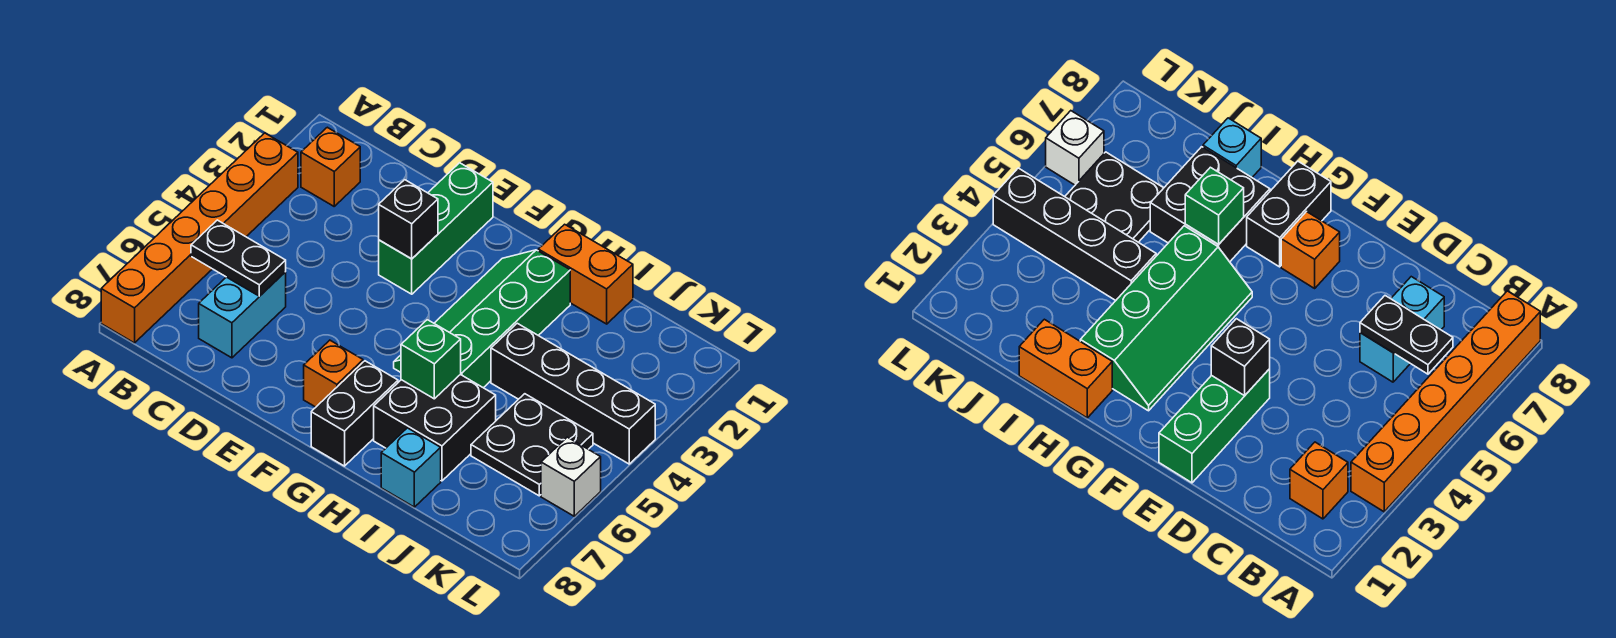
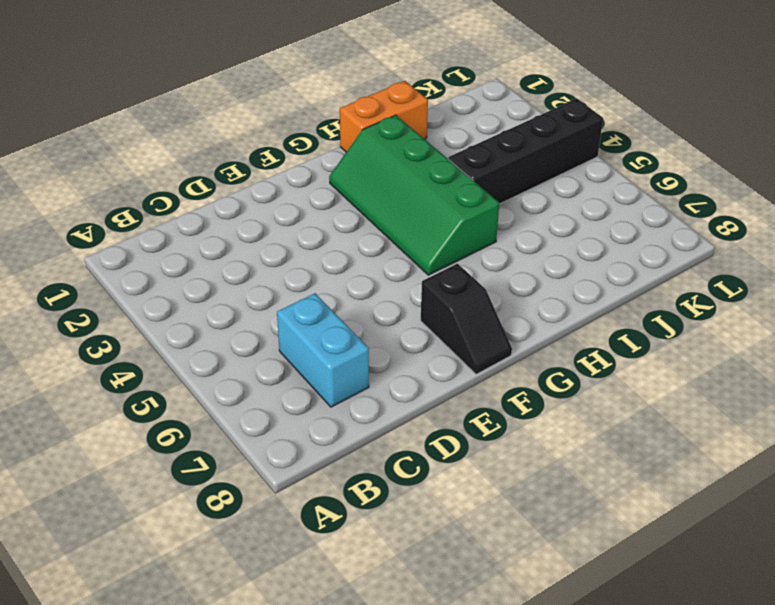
black 1x2 slope [421,264,512,374] -> orange 1x1 brick [304,340,363,407]
none -> orange 1x6 brick [101,133,298,343]
none -> orange 1x1 brick [301,127,360,206]
none -> green 1x3 brick [379,163,493,294]

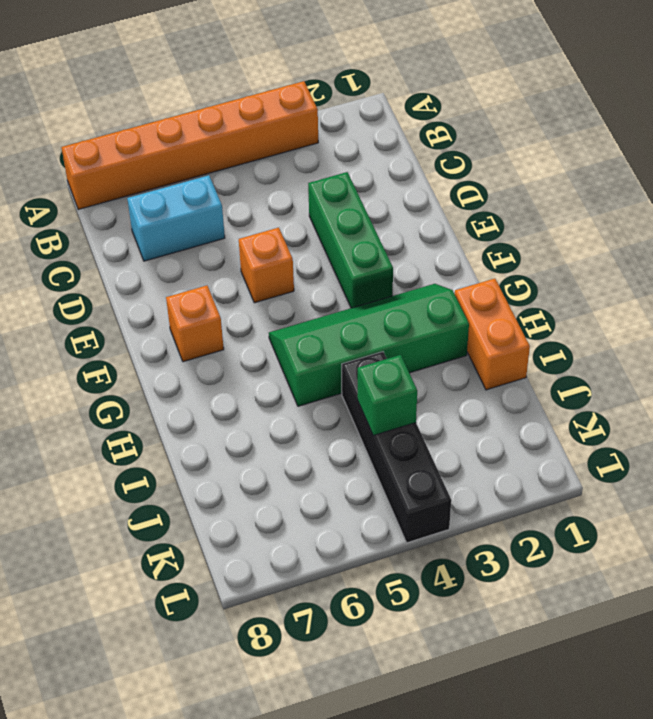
green 1x3 brick [308,172,393,308] -> green 1x3 brick turned to [379,163,493,294]
orange 1x1 brick [239,228,294,303] -> orange 1x1 brick moved to [301,127,360,206]
green 1x1 brick [358,355,417,435] -> green 1x1 brick moved to [401,320,461,399]
none -> black 1x2 brick [311,361,398,466]
none -> black 2x2 brick [374,374,496,481]
none -> cyan 1x1 brick [381,428,441,507]

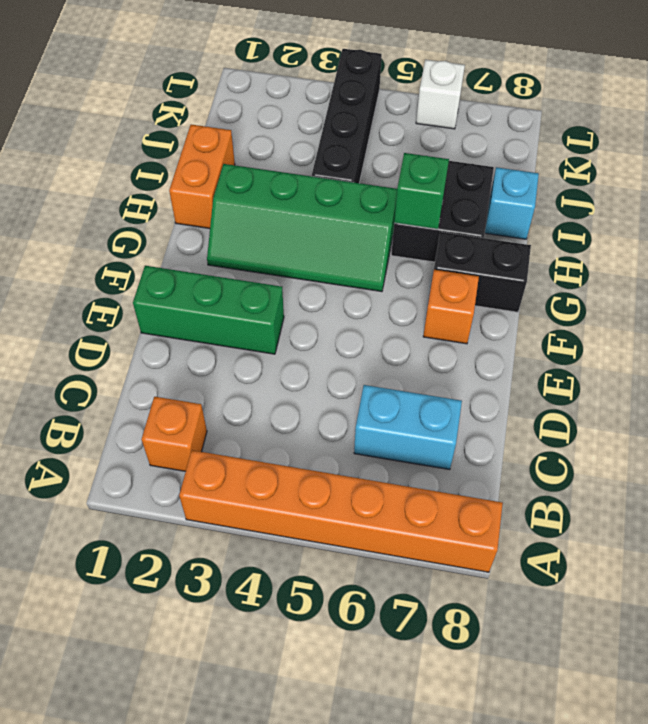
none -> black 2x2 plate [471,394,593,496]
none -> black 1x2 plate [191,220,286,296]
none -> black 1x1 brick [379,180,438,259]

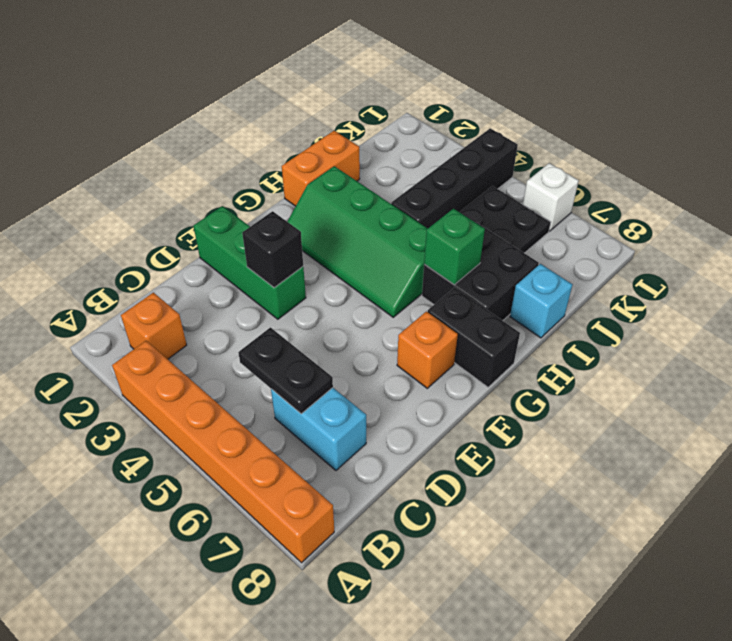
black 1x2 plate [238,327,333,414] -> black 1x2 plate turned to [191,220,286,296]

